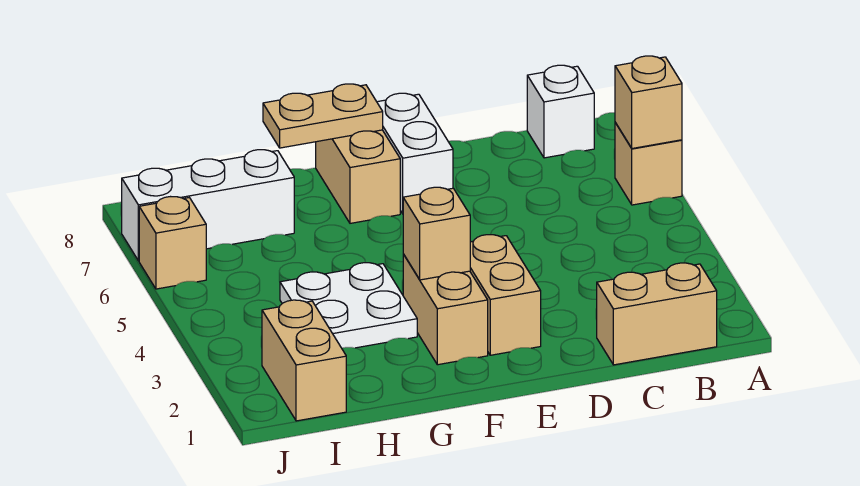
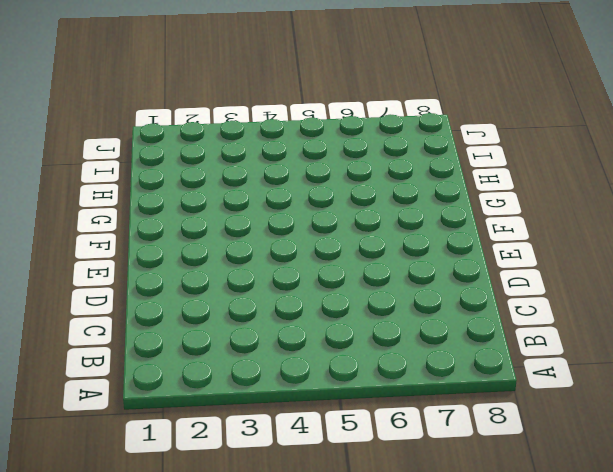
none -> tan 1x1 brick [615,122,682,205]
none -> tan 1x2 brick [597,263,717,365]
none -> white 1x1 brick [527,65,594,158]

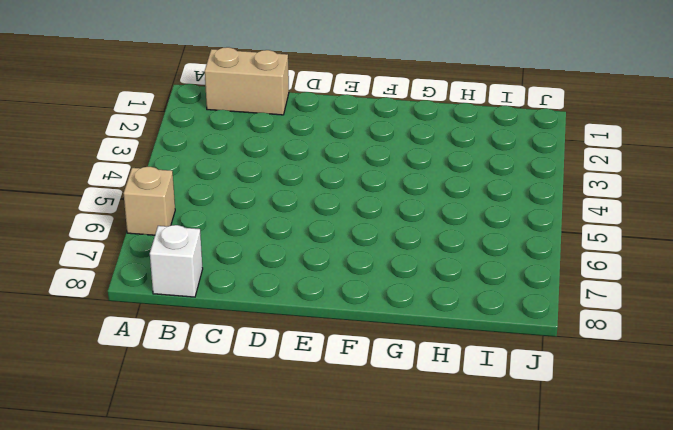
none -> tan 1x2 brick [470,235,541,355]
none -> white 1x2 brick [377,93,453,214]
none -> tan 1x2 brick [403,254,488,365]

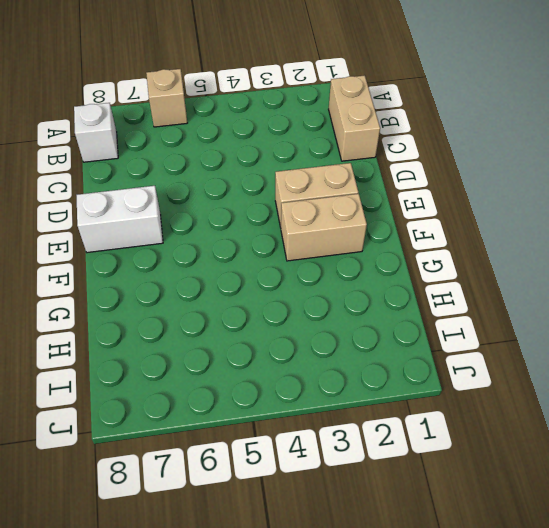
none -> tan 1x2 brick [316,130,400,223]
none -> white 2x2 plate [280,263,417,348]
none -> white 1x3 brick [122,150,294,261]

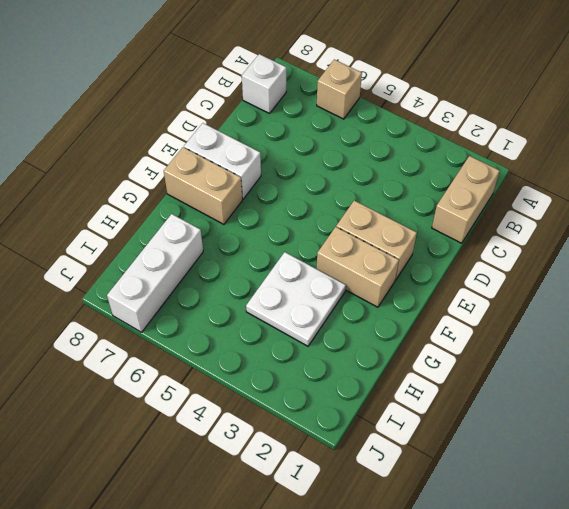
none -> tan 1x2 brick [262,300,346,421]
none -> tan 1x1 brick [139,197,206,289]
none -> tan 1x1 brick [615,56,682,148]

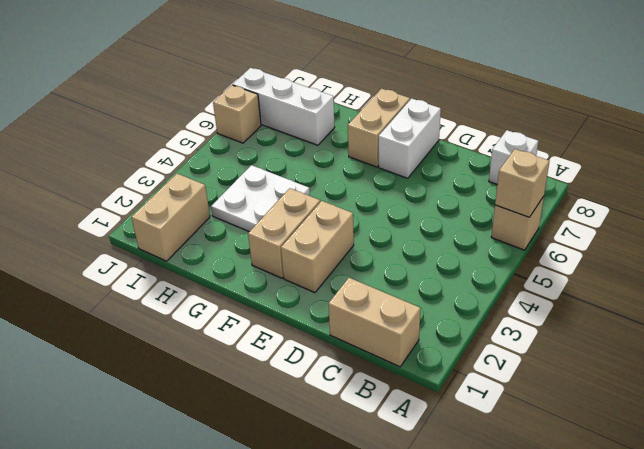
none -> tan 1x1 brick [403,187,471,280]
none -> tan 1x2 plate [263,84,383,148]

